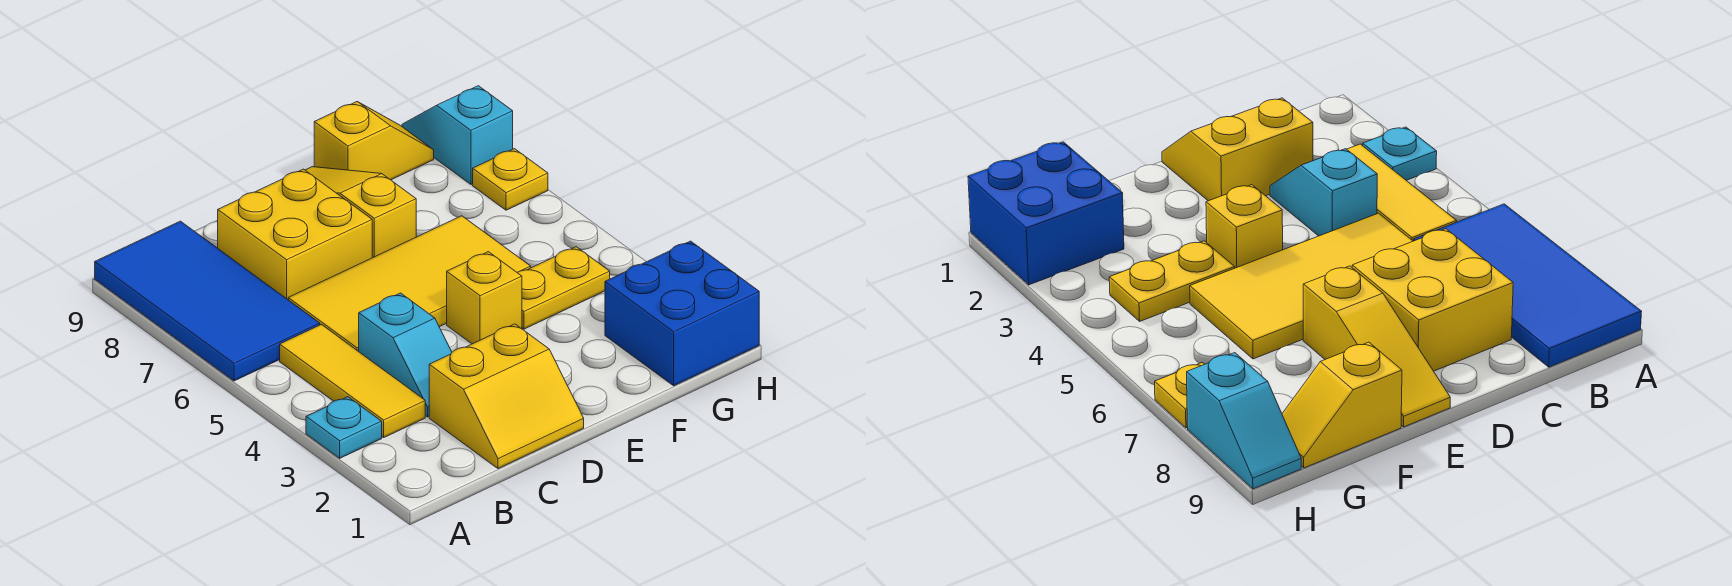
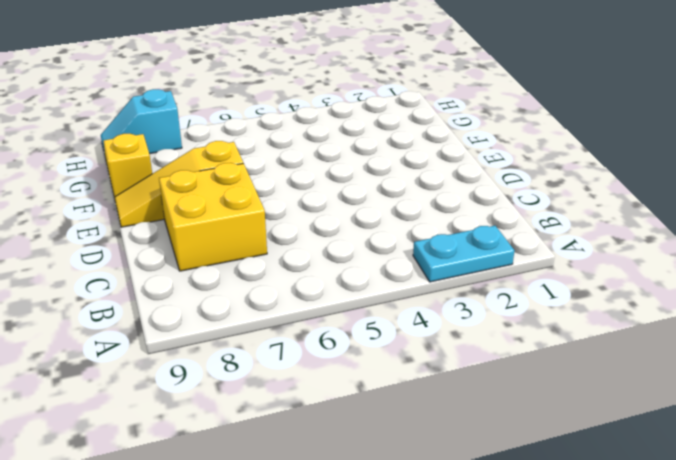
cyan 1x2 plate [413,226,515,282] -> cyan 1x1 plate [306,397,382,458]
none -> blue 2x4 tile [95,221,320,381]
none -> yellow 1x3 tile [280,324,425,438]
none -> yellow 2x2 slope [429,324,584,469]

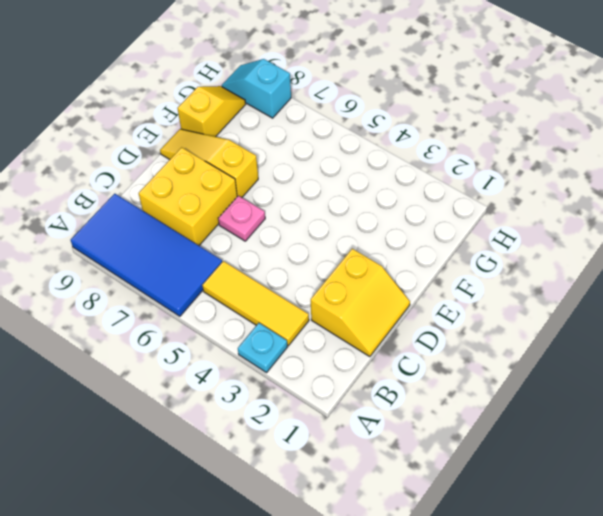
pink 1x1 plate [218,196,265,241] -> yellow 2x4 tile [288,216,531,351]
none -> cyan 1x2 slope [359,293,452,417]
none -> yellow 1x1 brick [447,252,522,344]
none -> yellow 1x2 plate [517,247,610,329]

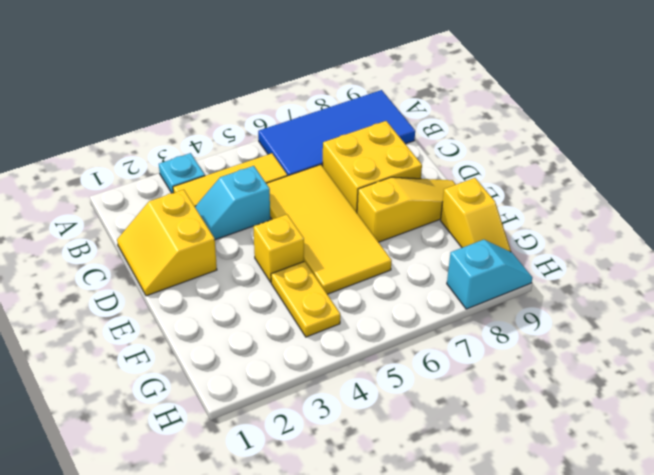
none -> blue 2x2 brick [605,241,759,386]
none -> yellow 1x1 plate [473,149,548,210]

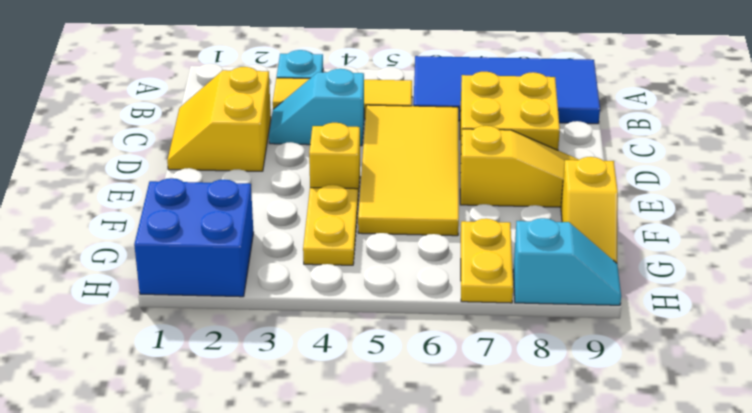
yellow 1x2 plate [461,219,513,303] -> yellow 1x1 plate [473,149,548,210]

